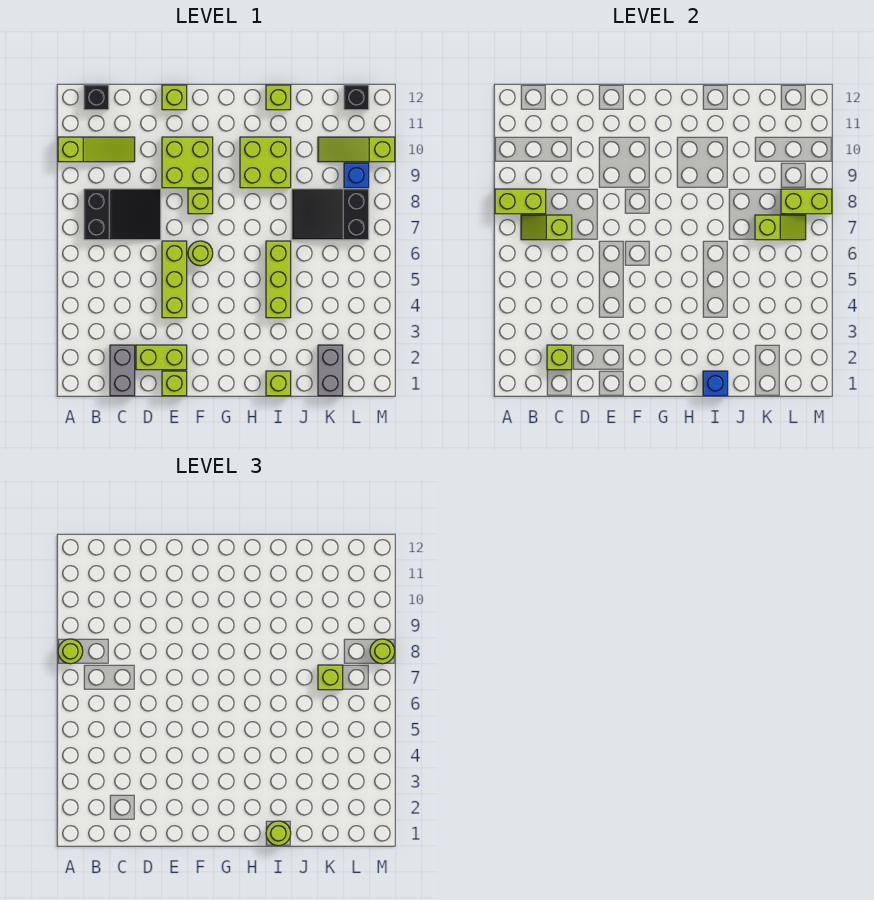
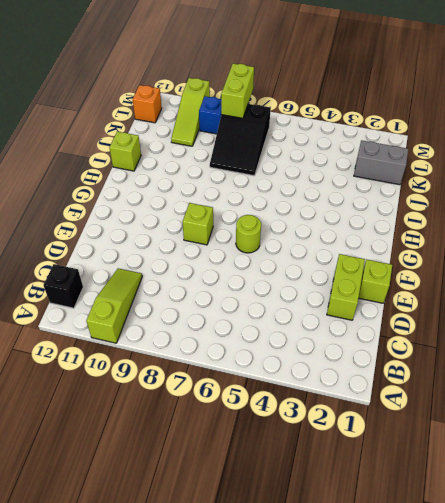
orange 1x1 brick [133,85,162,123] -> black 1x1 brick [344,85,369,110]
none -> black 2x3 slope [84,189,161,240]
none -> grey 1x2 brick [110,345,135,396]
none -> lime 1x3 brick [162,241,187,318]
none -> lime 2x2 brick [162,137,213,188]

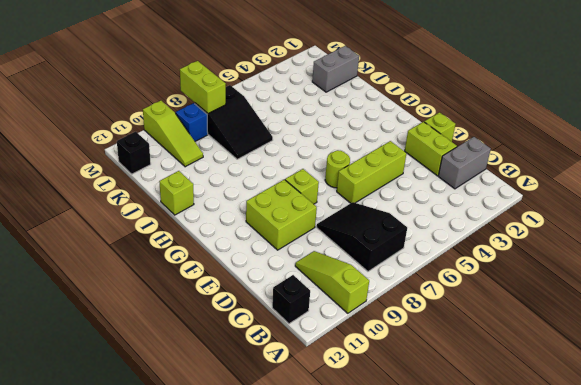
none -> lime 1x1 brick [162,85,187,110]
none -> lime 2x2 brick [240,137,291,188]
none -> lime 1x1 brick [266,371,291,396]
none -> lime 1x3 brick [266,241,291,318]

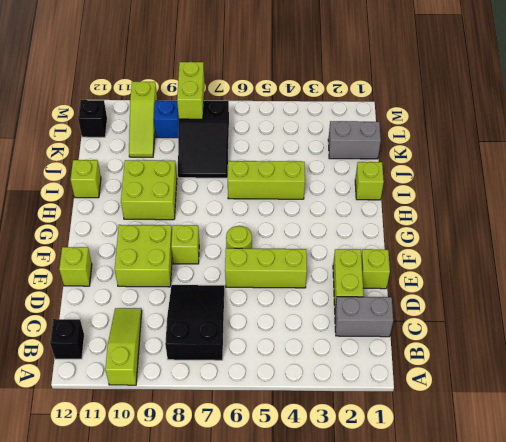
none -> lime 1x2 brick [495,189,546,214]
none -> lime 1x2 slope [521,215,572,240]
none -> lime 1x1 brick [547,345,572,370]
none -> blue 1x1 brick [703,371,728,396]

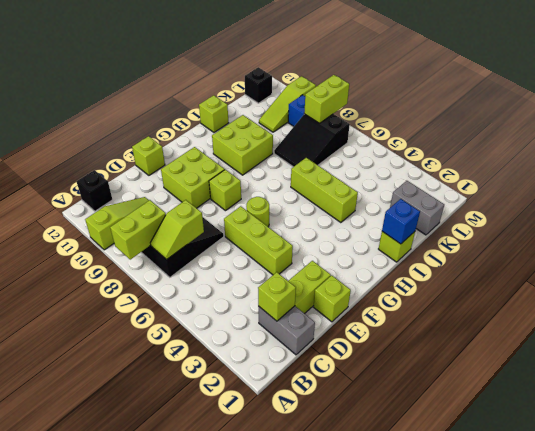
none -> lime 1x2 slope [755,215,806,240]
none -> lime 1x1 round brick [58,639,83,664]
none -> lime 1x1 round brick [266,821,291,846]
none -> lime 1x1 brick [318,665,343,690]

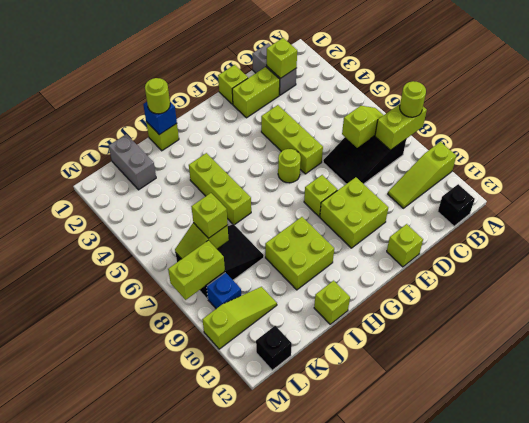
none -> lime 1x1 round brick [370,639,395,664]

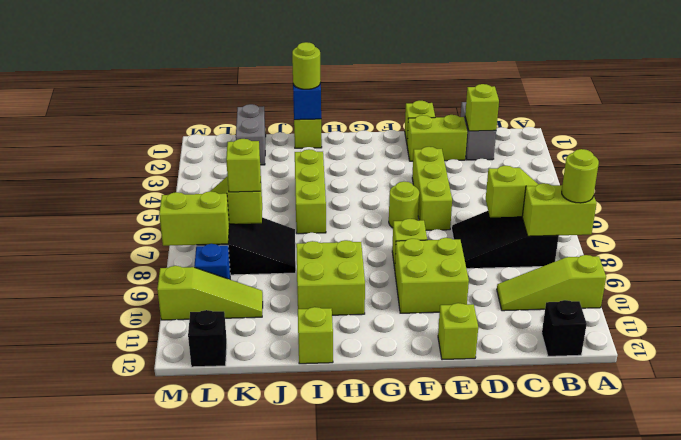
none -> lime 1x1 round brick [370,639,395,664]

